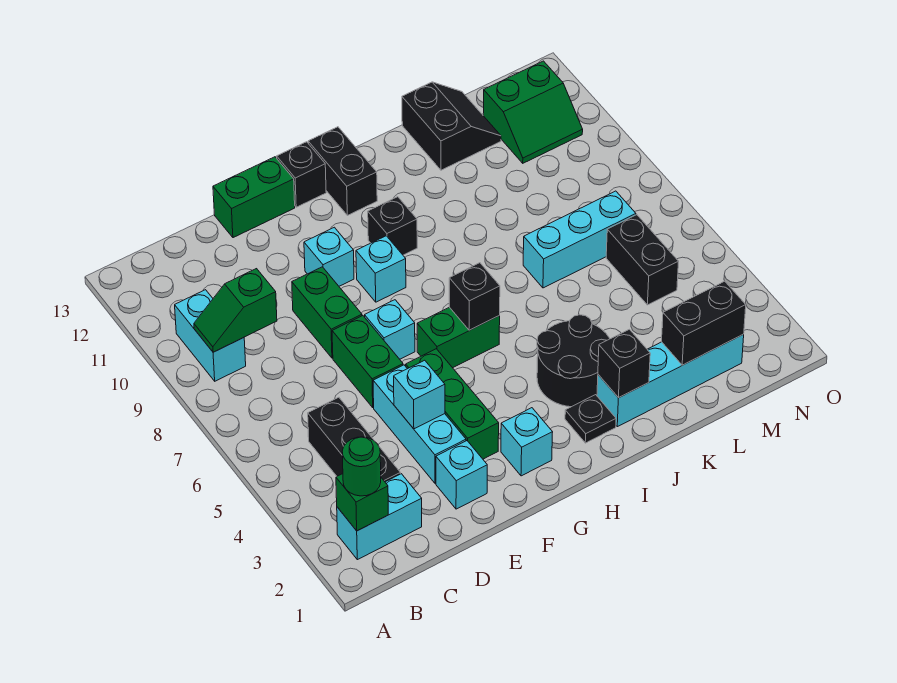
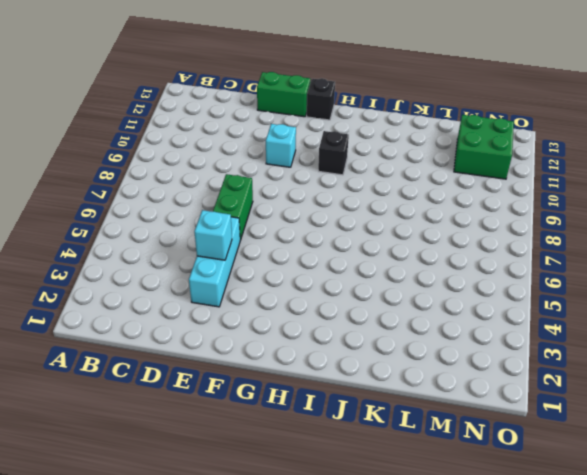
green 2x2 brick [454,115,514,179] -> green 2x2 slope [483,61,583,163]
none -> cyan 1x2 brick [337,474,422,560]
none -> cyan 1x2 brick [175,290,246,381]
none -> black 1x3 brick [308,397,400,482]
none -> cyan 1x1 brick [436,441,487,509]

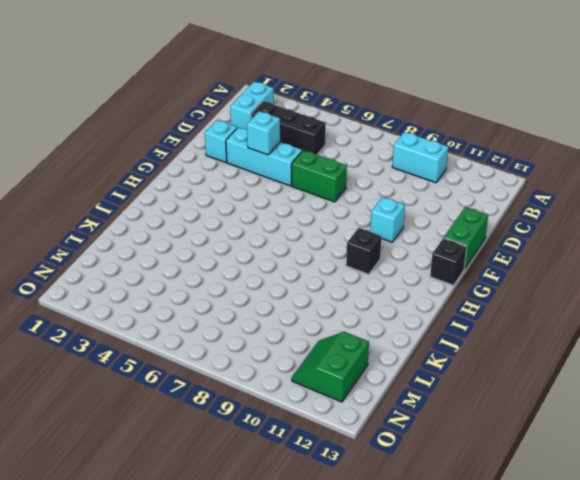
none -> green 1x2 brick [292,267,362,358]
none -> green 1x3 brick [406,349,499,459]
none -> cyan 1x1 brick [365,300,415,359]
none -> cyan 1x1 brick [501,408,553,476]

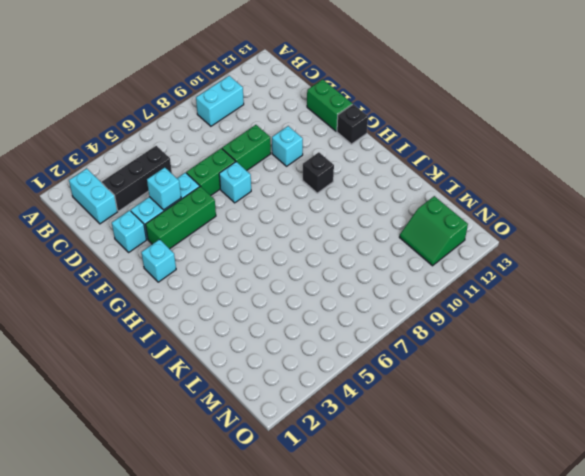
none -> green 1x2 brick [417,307,500,368]
none -> cyan 1x1 brick [356,236,406,302]
none -> black 1x2 brick [308,127,377,215]
none -> black 1x1 plate [565,395,616,443]

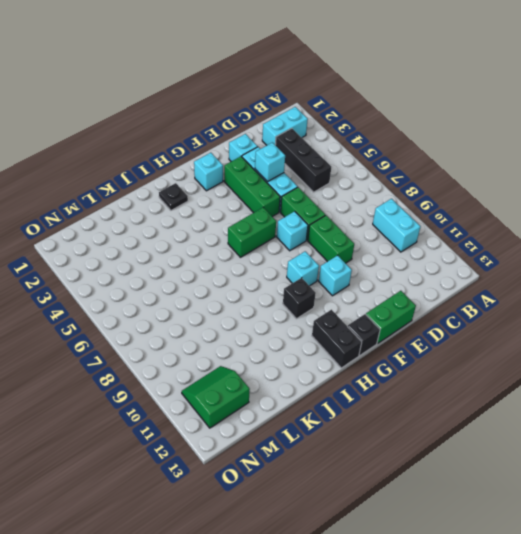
none -> black 2x2 round brick [537,315,610,407]
none -> cyan 1x4 brick [597,334,744,427]
none -> cyan 1x3 brick [523,191,636,288]
none -> black 2x2 slope [402,82,501,170]

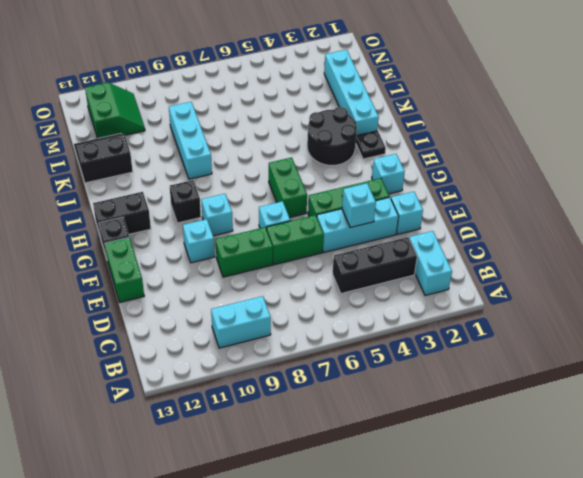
cyan 1x3 brick [169,102,212,179] -> cyan 1x3 brick moved to [523,191,636,288]
none -> black 1x2 brick [606,215,679,305]
none -> green 1x1 brick [336,474,388,531]
none -> green 1x2 slope [194,269,277,352]
none -> black 1x1 brick [449,263,500,330]

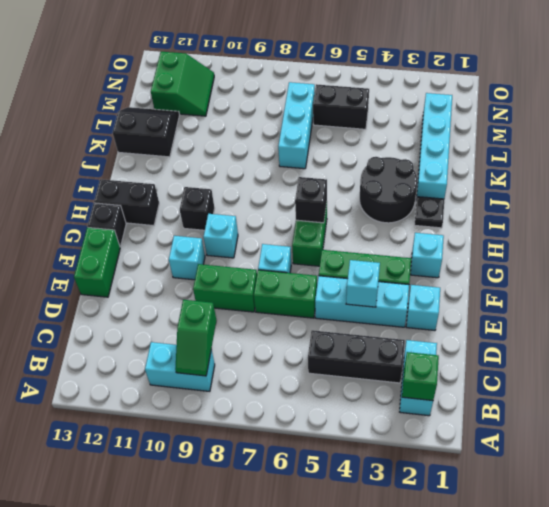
none -> black 1x1 brick [598,329,650,398]
none -> black 1x2 brick [662,281,746,365]
none -> green 1x1 round brick [342,437,381,496]

